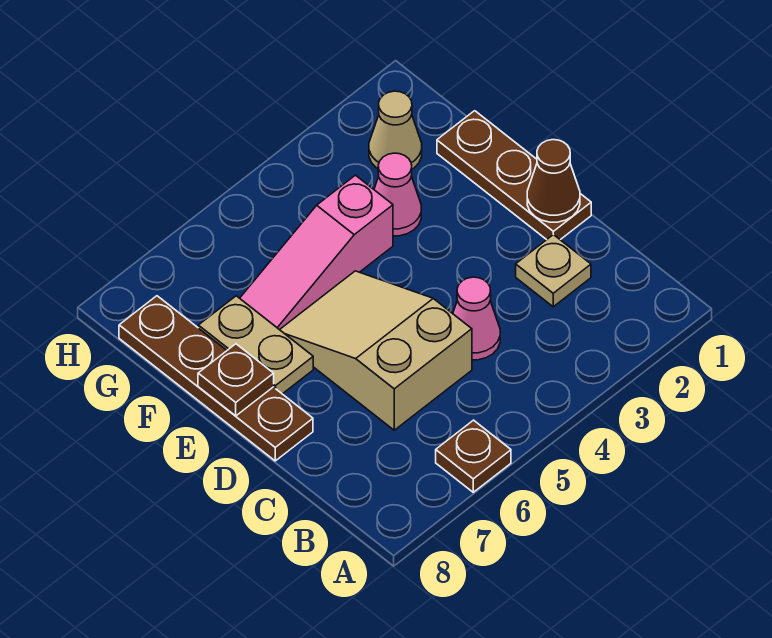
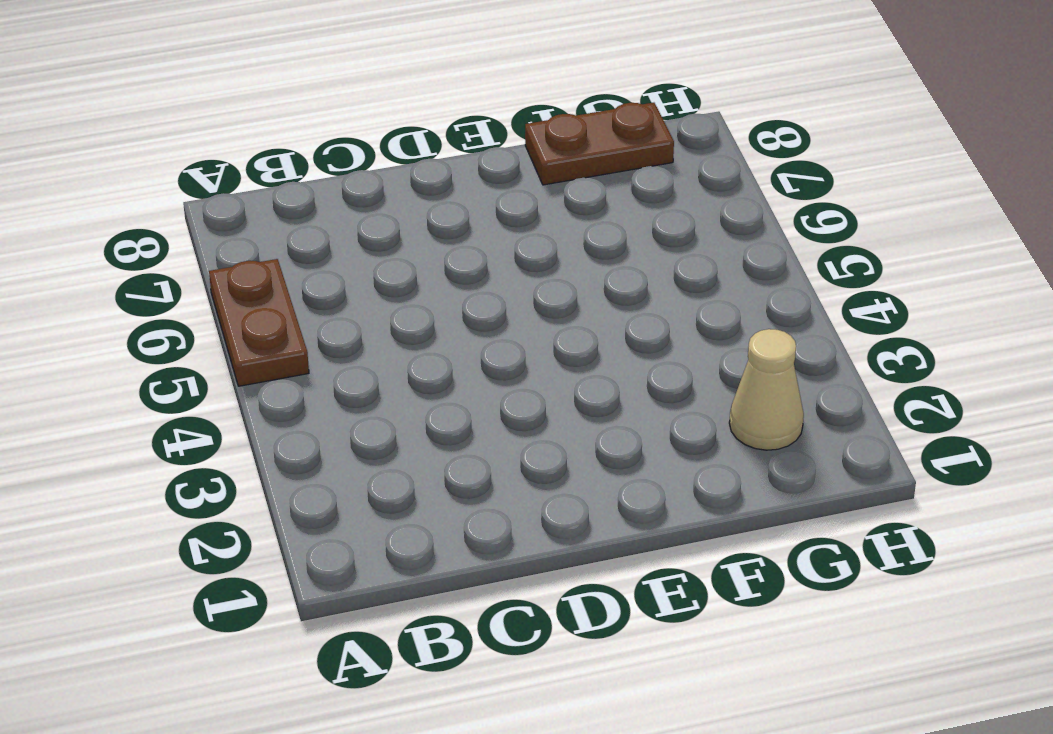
brown 1x2 plate [209,259,309,386] -> brown 1x1 plate [436,420,511,492]
brown 1x2 plate [525,103,674,185] -> brown 1x4 plate [119,296,313,461]
none -> tan 1x1 plate [516,235,591,307]
none -> pink 1x1 cone [453,277,500,360]
none -> tan 2x3 slope [280,271,472,430]

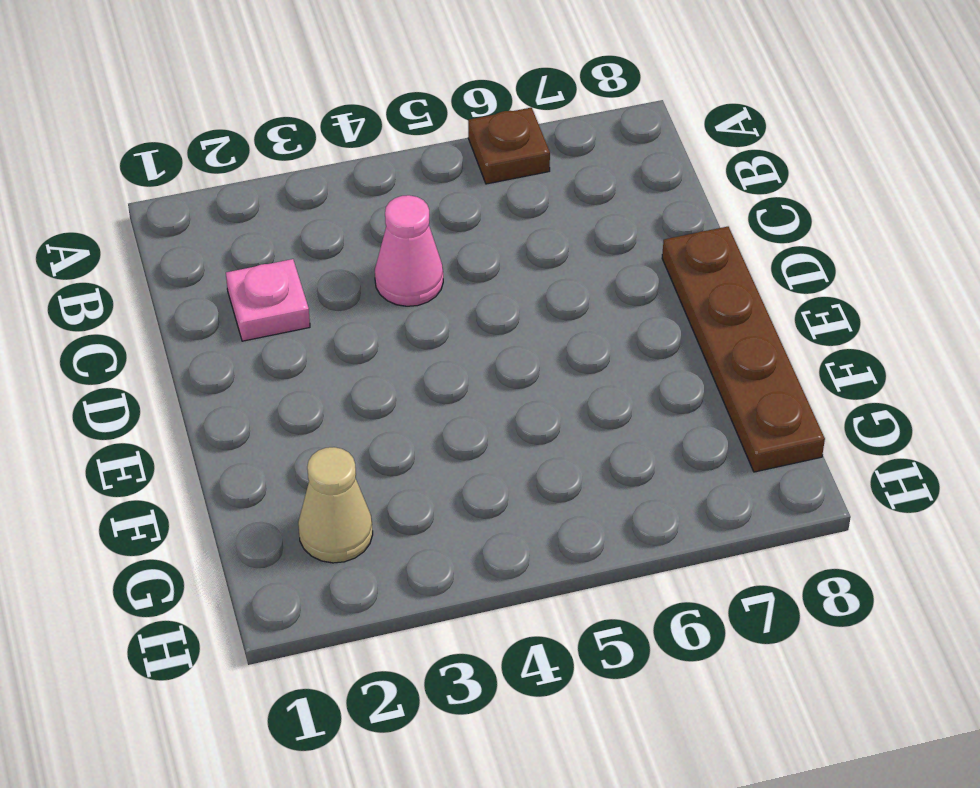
pink 1x1 plate [226,259,310,341] -> tan 1x1 plate [516,235,591,307]
none -> tan 2x3 slope [280,271,472,430]
none -> brown 1x3 plate [437,111,591,240]
none -> tan 1x2 plate [198,296,313,394]

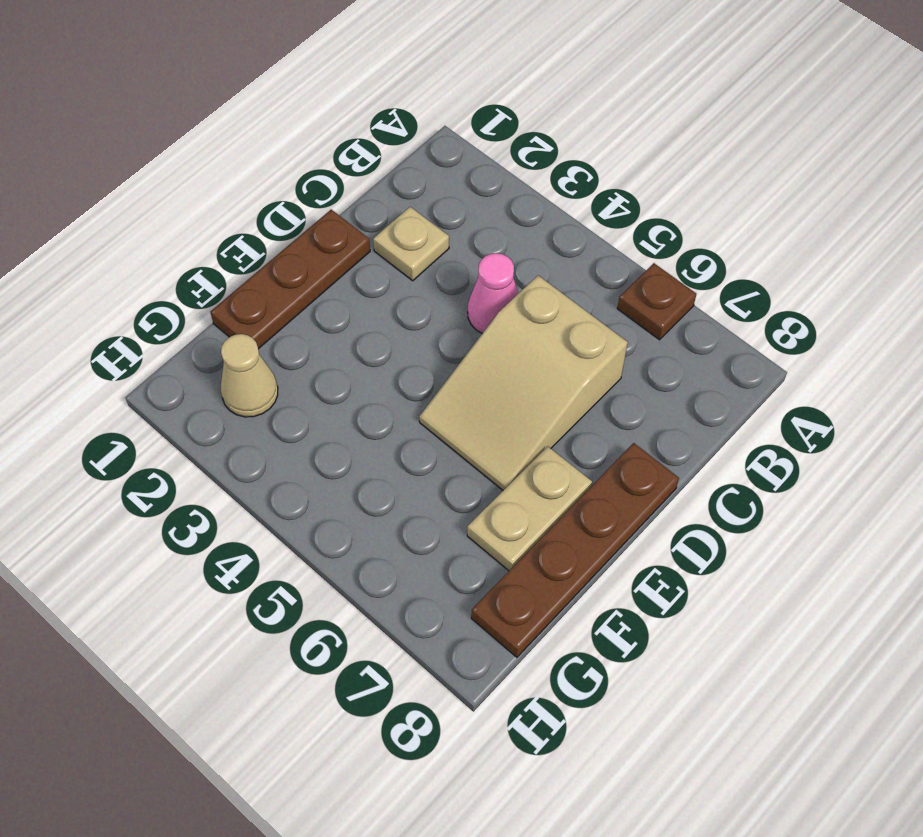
none -> pink 1x1 cone [374,153,421,236]
none -> pink 1x3 slope [240,175,393,330]
none -> brown 1x1 cone [527,140,580,222]

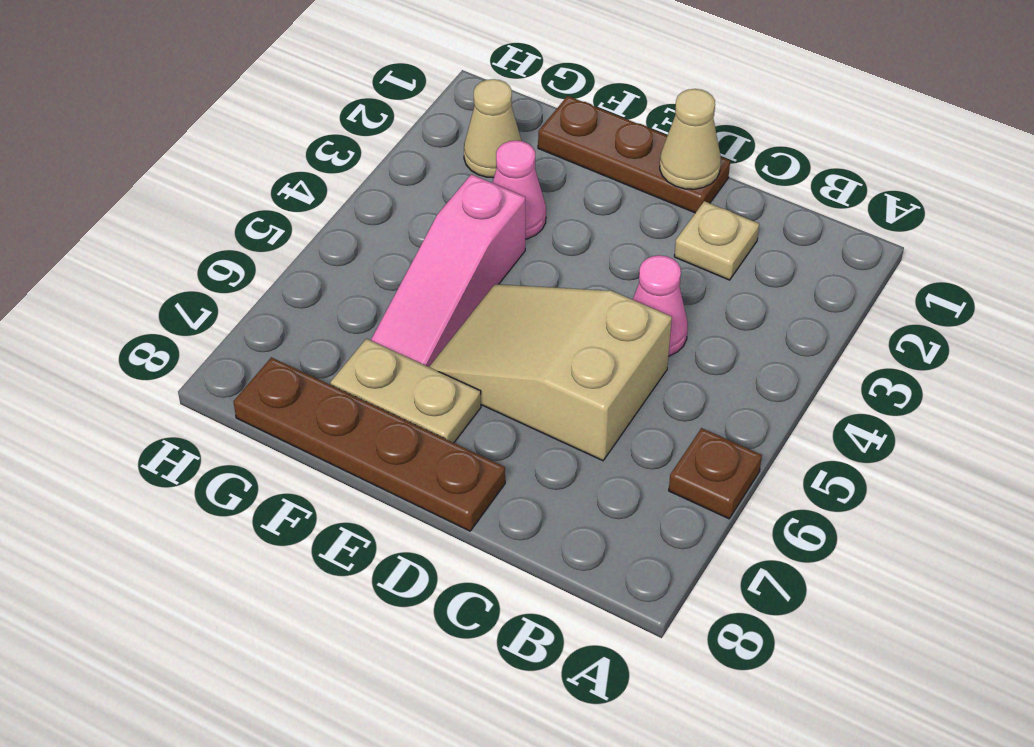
tan 1x1 cone [660,89,721,189] -> brown 1x1 cone [527,140,580,222]
none -> brown 1x1 plate [198,344,274,416]

